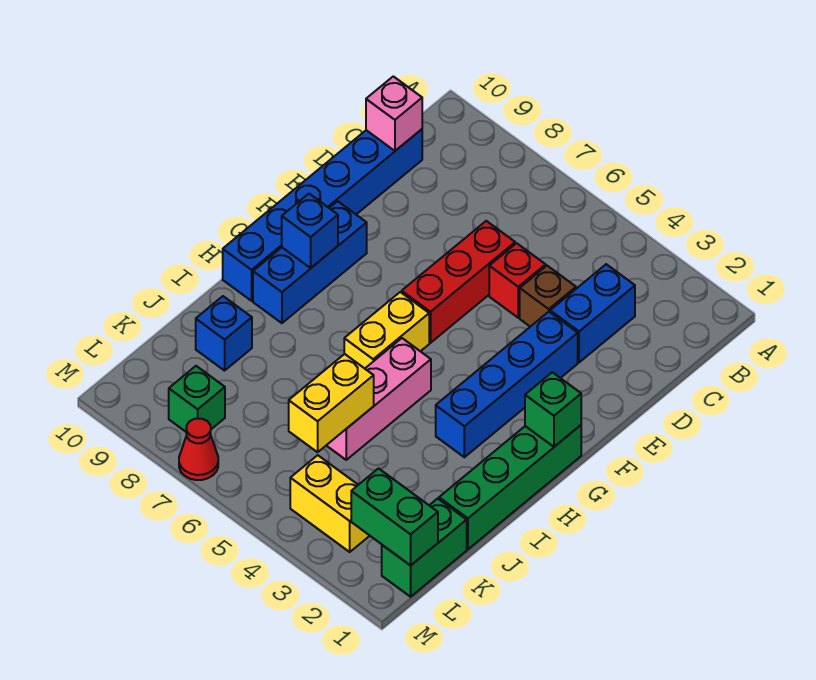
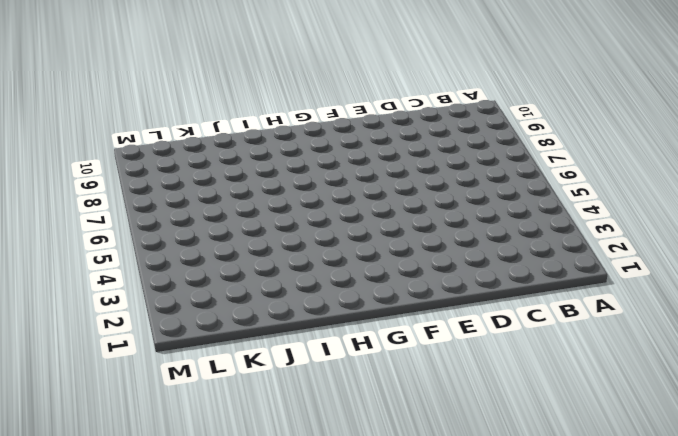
none -> blue 1x2 brick [550,264,635,362]
none -> blue 1x6 brick [223,129,422,301]
none -> brown 1x1 brick [520,266,576,327]

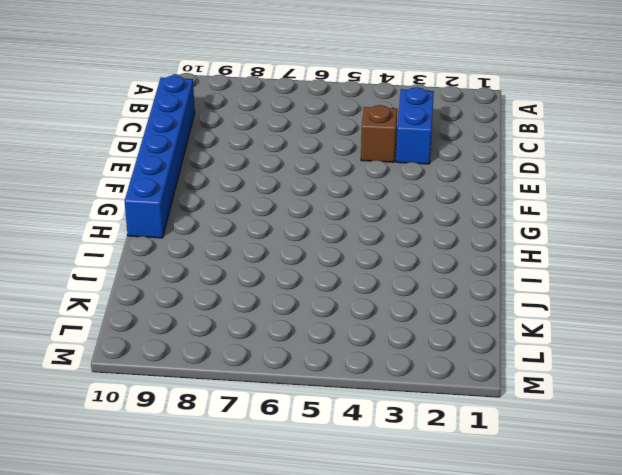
none -> red 1x1 brick [489,243,546,318]
none -> red 1x3 brick [402,221,515,343]
none -> blue 1x4 brick [436,312,578,457]

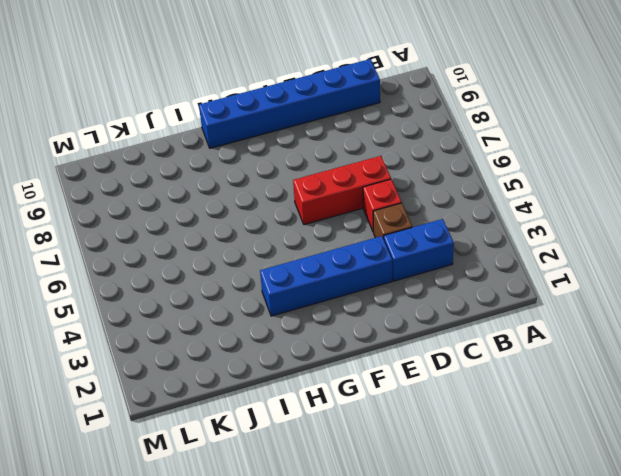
none -> blue 1x3 brick [253,201,367,323]
none -> green 1x4 brick [439,425,581,549]
none -> yellow 1x2 brick [344,292,429,368]

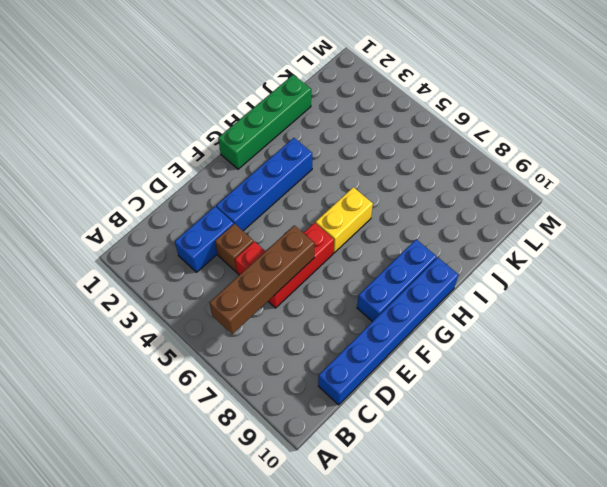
brown 1x4 brick [209,225,315,334] -> none
none -> pink 1x3 brick [326,338,431,460]
none -> blue 1x1 brick [196,296,252,371]
none -> green 1x2 brick [382,499,467,597]

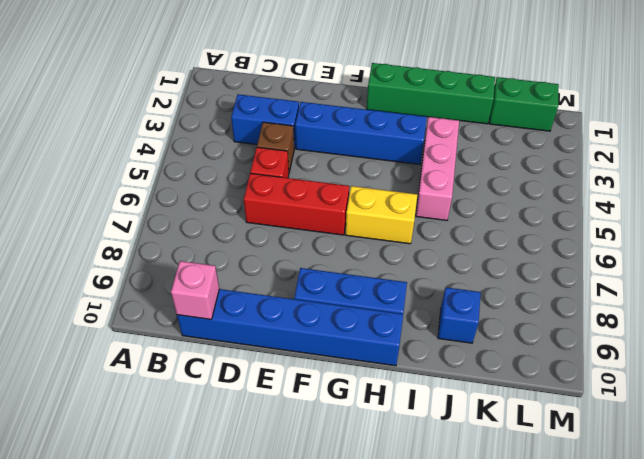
pink 1x3 brick [416,117,459,220] -> pink 1x3 brick turned to [326,338,431,460]
none -> yellow 1x2 brick [290,455,370,552]
none -> green 1x1 brick [169,366,225,432]
none -> red 1x1 cone [179,419,218,480]

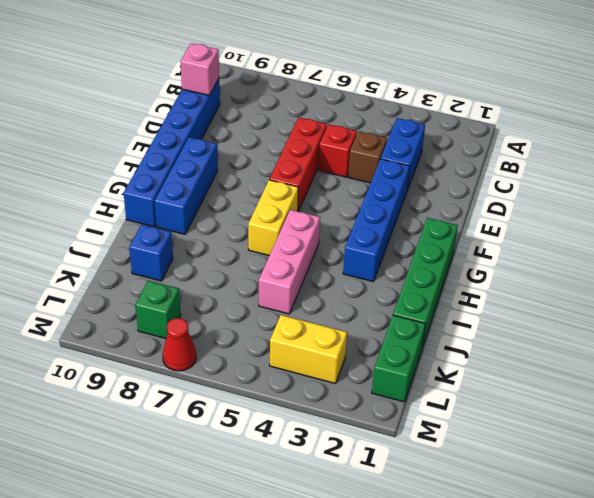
none -> green 1x1 brick [525,372,581,447]
none -> blue 1x1 brick [282,194,338,268]
none -> yellow 1x2 brick [289,354,374,452]

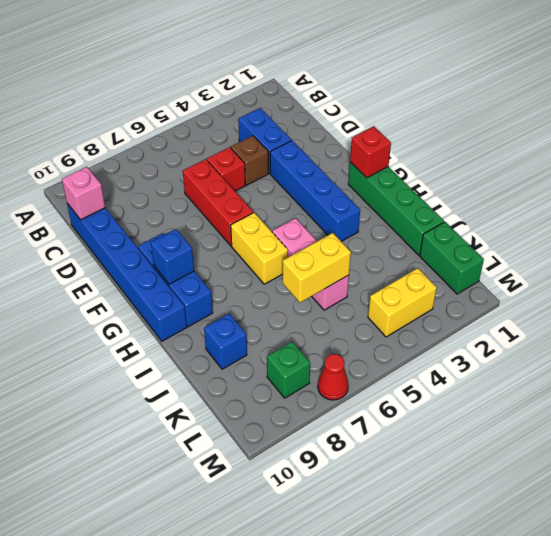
red 1x1 brick [350,126,391,178] -> green 1x1 brick [525,372,581,447]
yellow 1x2 brick [283,233,351,303] -> yellow 1x2 brick turned to [289,354,374,452]
none -> green 1x2 brick [351,469,438,566]

